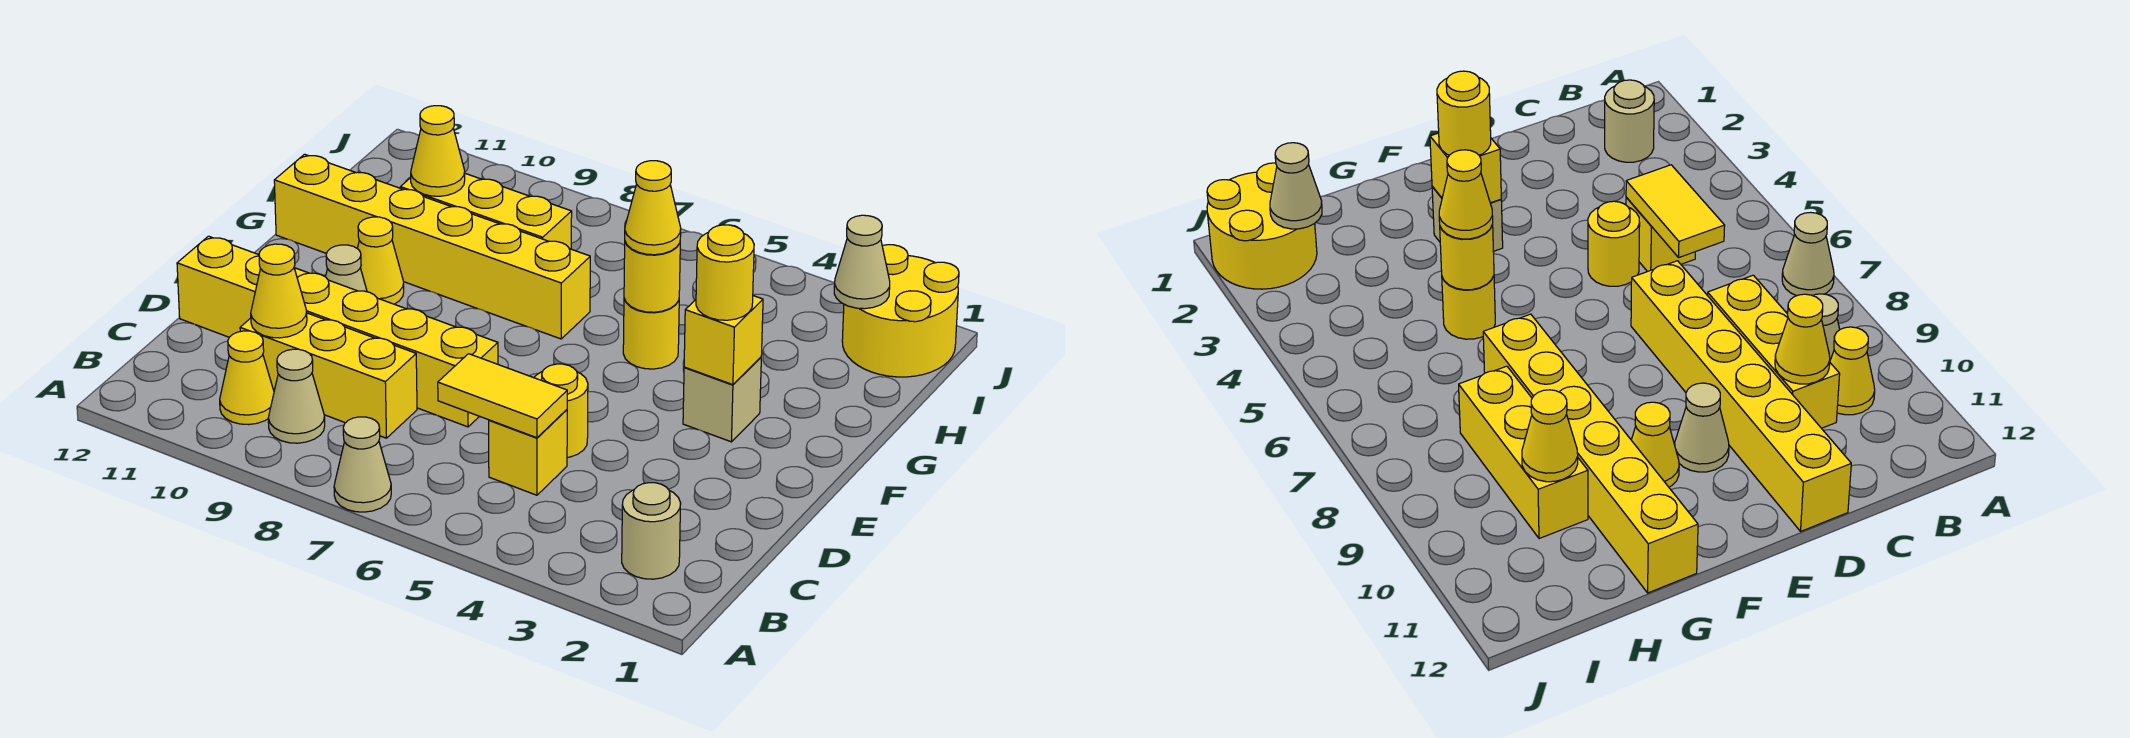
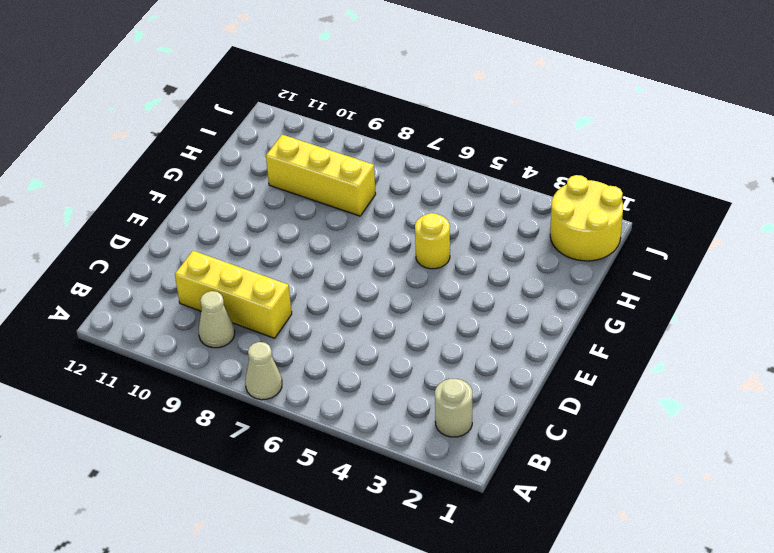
none -> yellow 1x1 cone [220,331,274,425]
none -> yellow 1x1 brick [489,410,567,495]
none -> yellow 1x1 round brick [534,364,588,457]

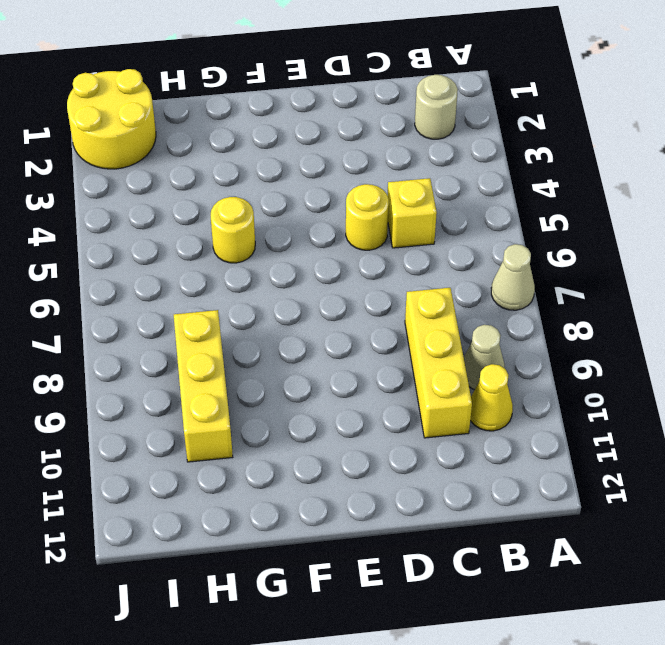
none -> yellow 1x6 brick [177,236,498,427]
none -> tan 1x1 cone [326,245,367,292]
none -> tan 1x1 brick [683,357,761,442]

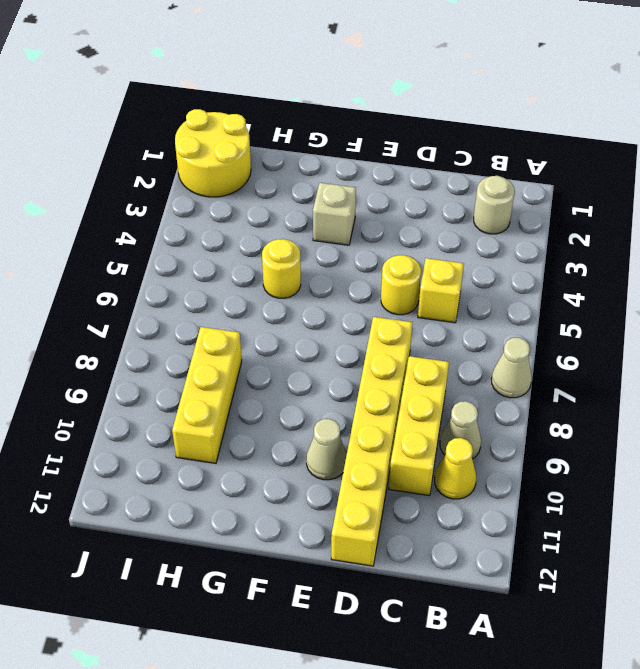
none -> yellow 1x1 cone [357,217,404,304]
none -> yellow 1x6 brick [274,154,590,339]
none -> yellow 1x2 tile [438,354,567,438]

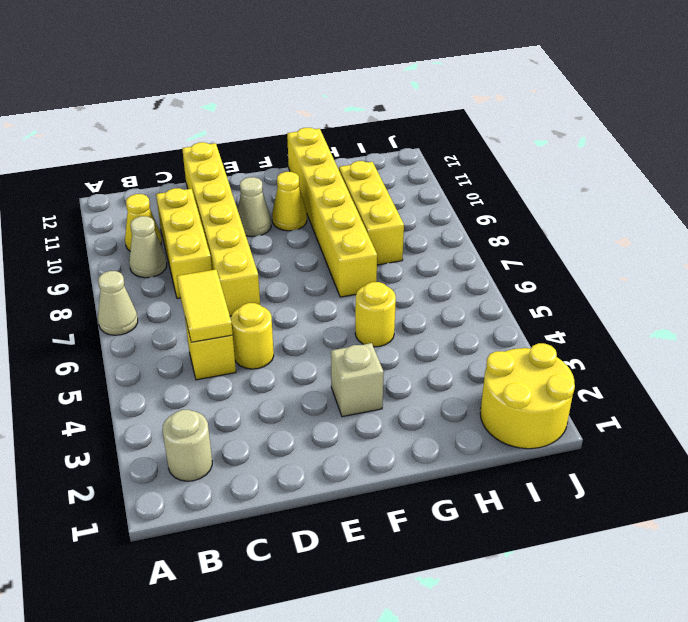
none -> yellow 1x1 cone [251,244,307,338]
none -> yellow 1x1 brick [684,296,763,385]
none -> yellow 1x1 round brick [624,242,680,312]

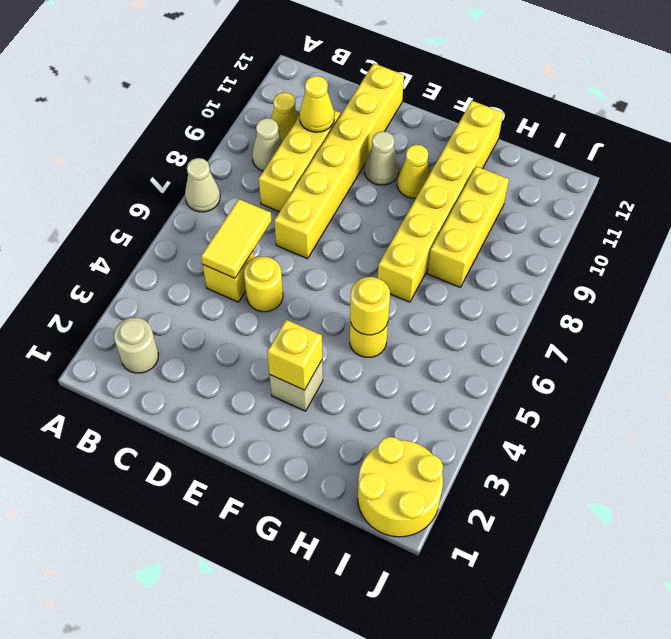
none -> yellow 1x1 cone [411,106,465,196]
none -> tan 1x1 cone [834,215,890,309]
none -> yellow 1x1 round brick [696,225,754,320]

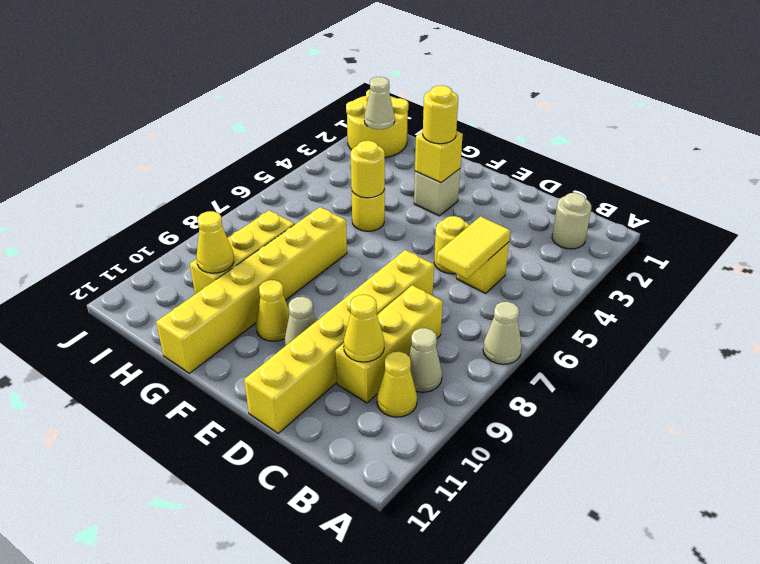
none -> yellow 1x1 cone [625,161,681,255]

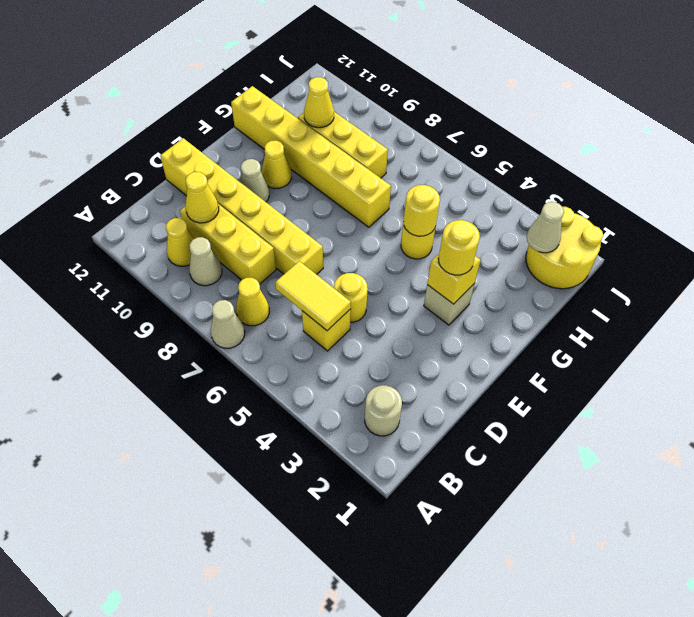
yellow 1x1 cone [236,277,269,326] -> yellow 1x1 cone moved to [625,161,681,255]

